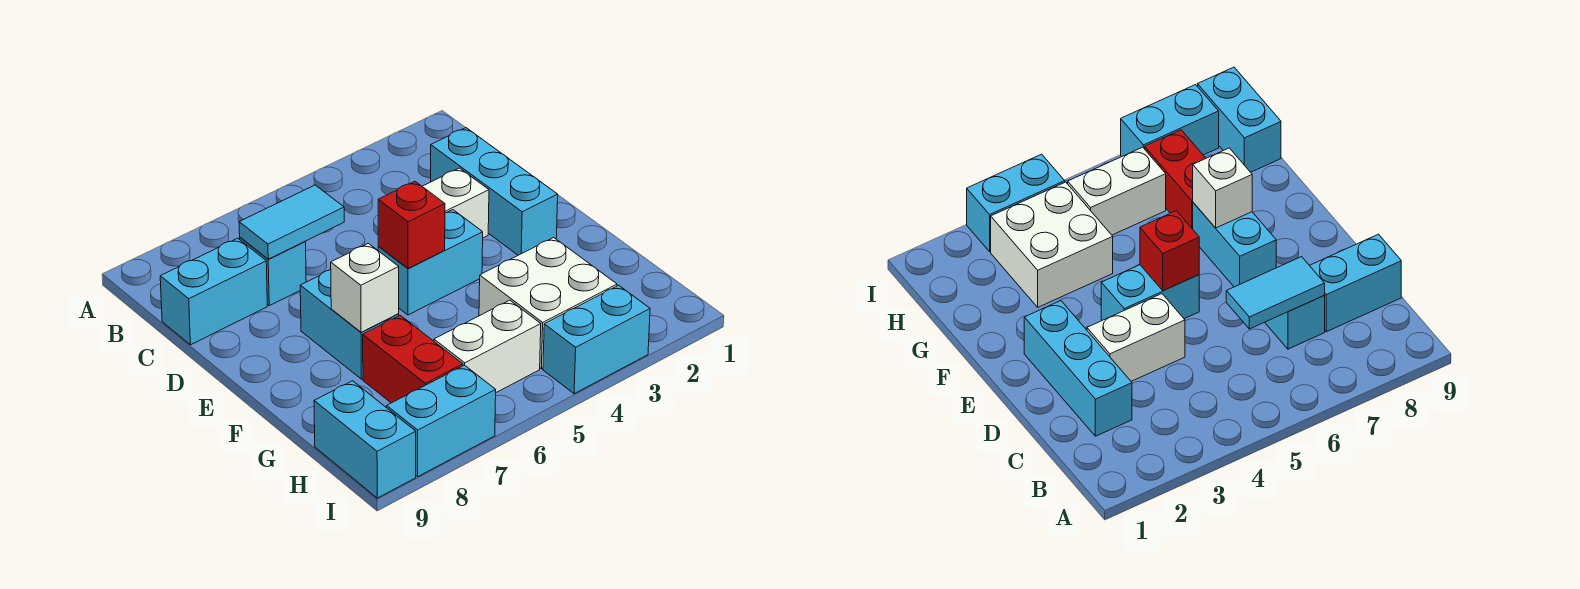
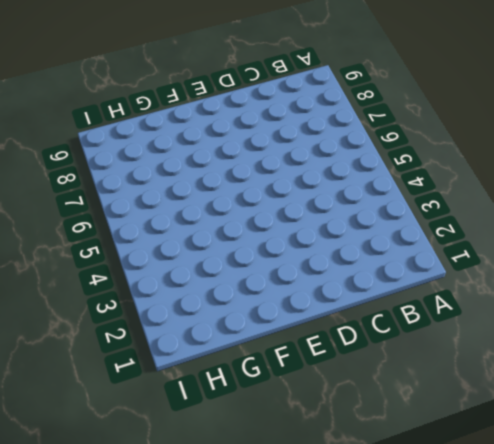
none -> cyan 1x3 brick [431,128,558,255]
none -> cyan 1x1 brick [240,237,306,306]
none -> cyan 1x2 brick [160,238,267,345]

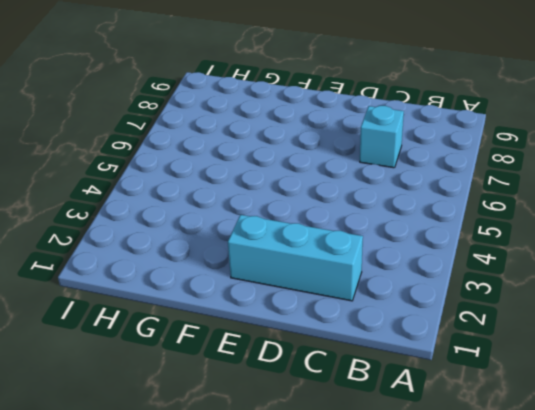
none -> cyan 1x2 brick [160,238,267,345]
none -> white 1x2 brick [422,168,489,238]
none -> cyan 1x2 brick [378,210,483,315]

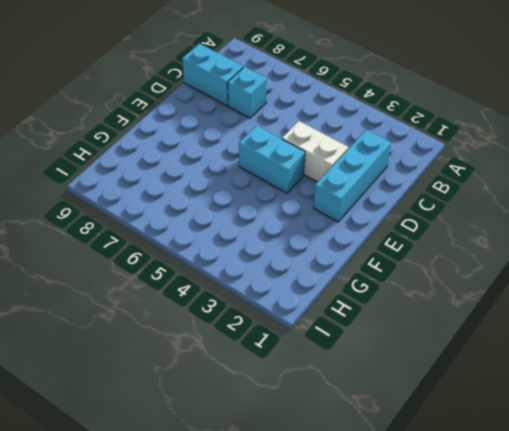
none -> cyan 1x2 brick [300,270,399,379]
none -> white 2x2 brick [479,238,617,369]
none -> red 1x2 brick [363,315,463,403]

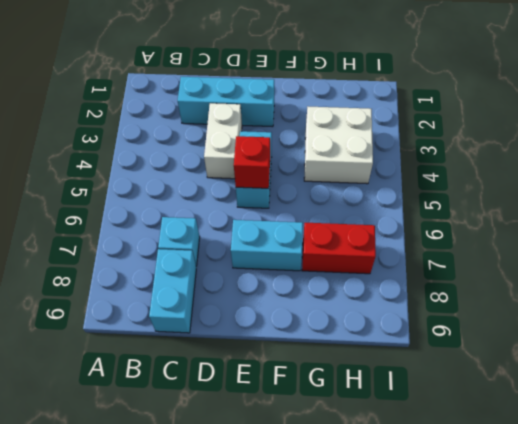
none -> white 1x2 brick [434,300,541,392]
none -> cyan 1x2 brick [314,381,416,498]
none -> cyan 1x2 brick [543,285,650,394]

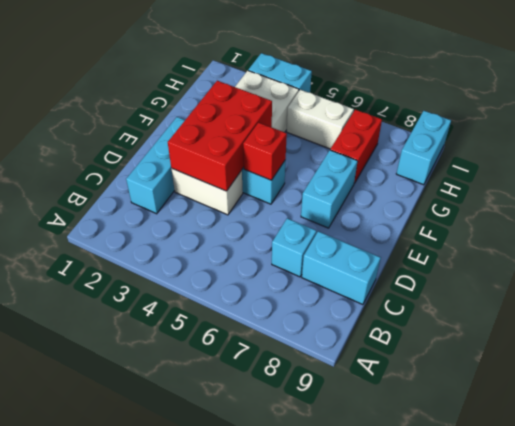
red 2x3 brick [168,81,272,191] -> none
none -> cyan 1x2 brick [387,365,496,477]
none -> cyan 1x2 tile [239,185,344,259]
none -> white 1x1 brick [331,244,399,332]

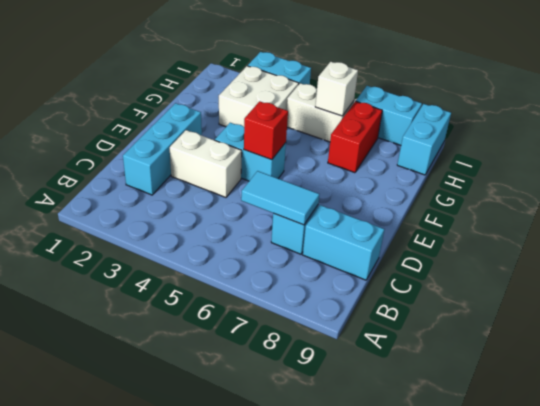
white 1x1 brick [315,62,358,116] -> white 1x1 brick moved to [331,244,399,332]
none -> cyan 1x2 brick [300,270,399,379]

